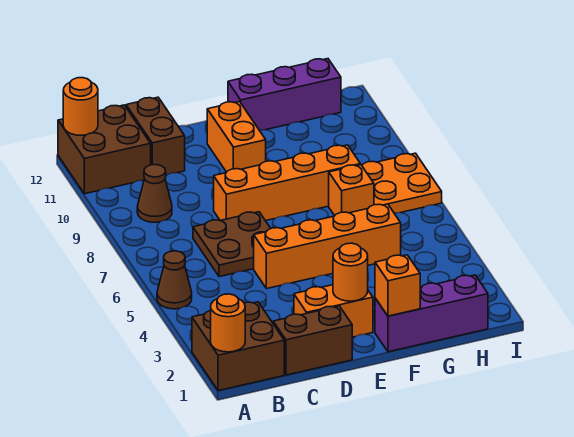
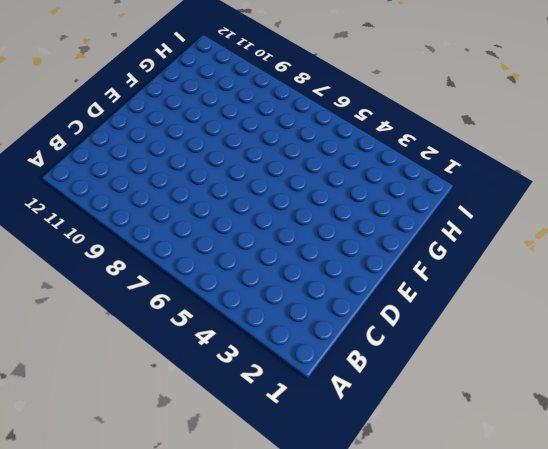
none -> brown 2x2 brick [192,302,284,391]
none -> brown 1x1 cone [157,251,192,309]
none -> brown 2x2 brick [58,105,151,194]

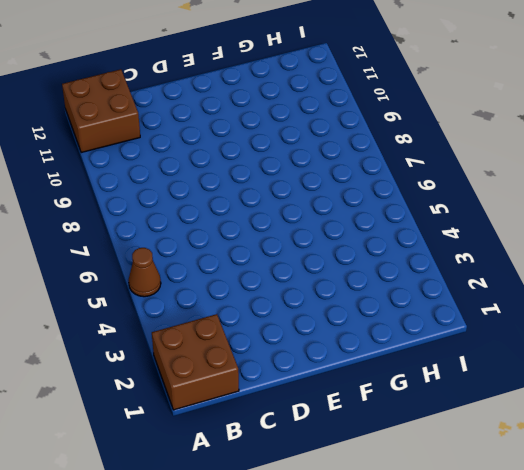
none -> brown 1x1 cone [137,165,172,222]
none -> brown 1x2 brick [273,306,352,375]
none -> brown 2x2 plate [193,212,271,277]

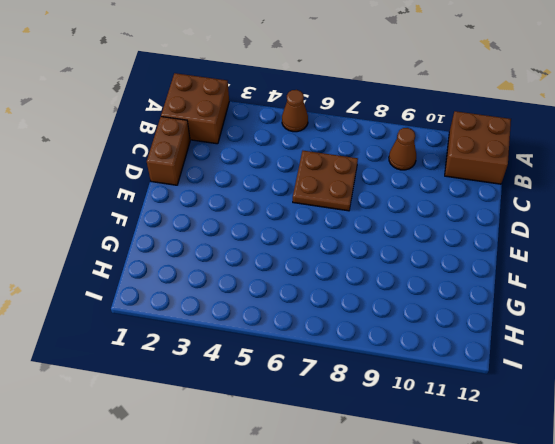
none -> brown 1x2 brick [126,97,185,175]
none -> orange 1x2 brick [294,285,373,337]
none -> orange 1x4 brick [254,204,401,289]

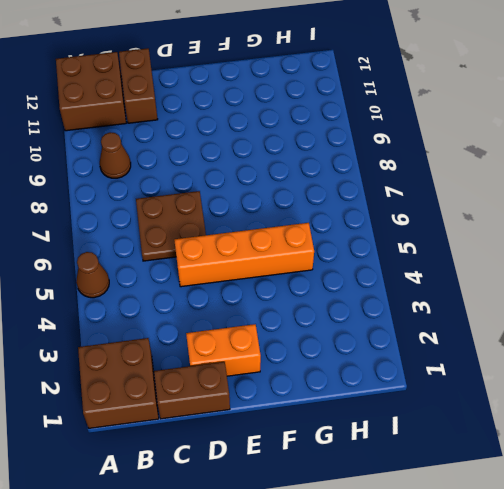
none -> orange 1x4 brick [214,145,360,221]
none -> orange 1x2 brick [207,102,266,172]
none -> purple 1x3 brick [375,275,488,352]

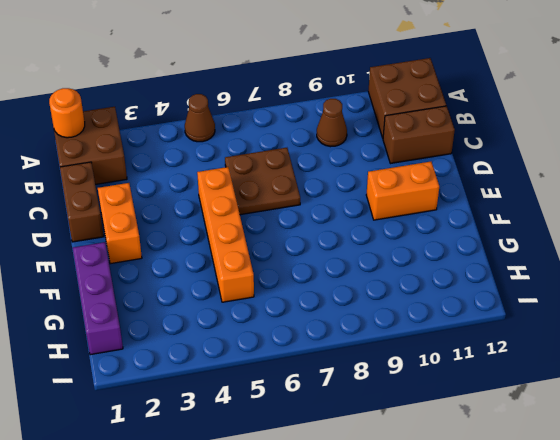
none -> orange 1x4 brick [214,145,360,221]
none -> purple 1x3 brick [228,59,341,130]
none -> orange 1x1 brick [329,165,374,216]

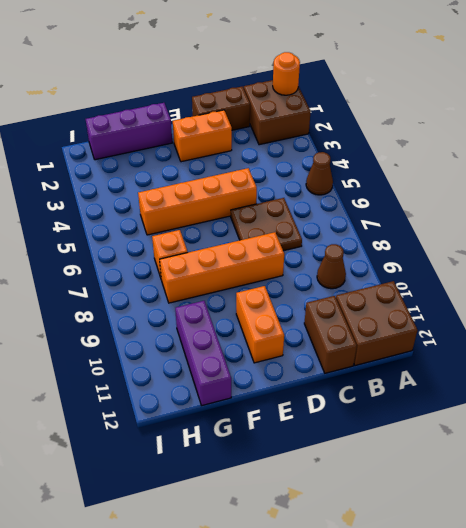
purple 1x3 brick [175,301,231,405] -> purple 1x3 brick turned to [228,59,341,130]
none -> orange 2x2 plate [362,153,442,213]
none -> orange 1x1 round brick [63,78,98,135]
none -> orange 1x1 round brick [333,243,368,301]

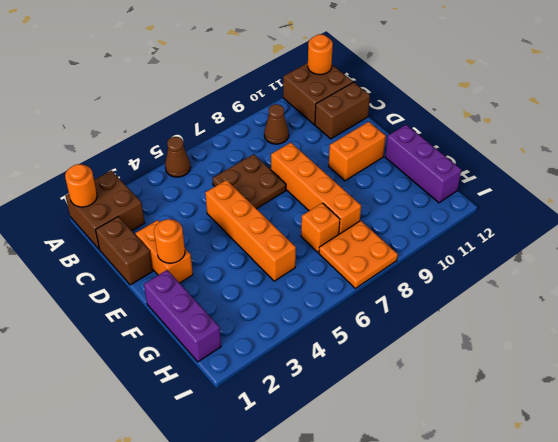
none -> orange 1x1 brick [375,255,420,316]

